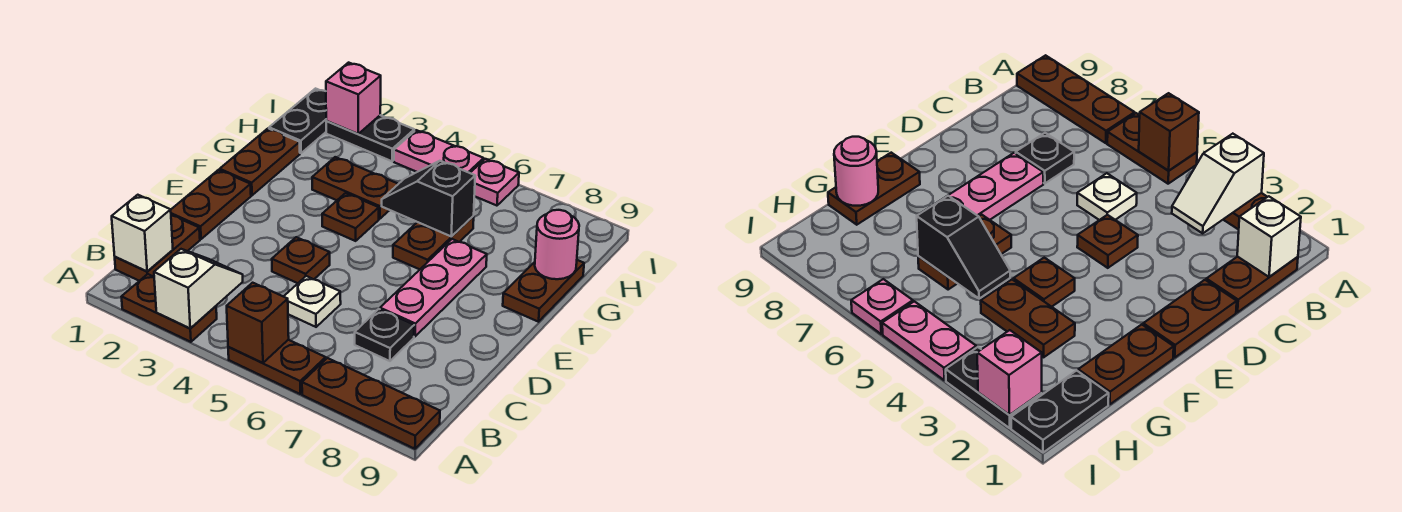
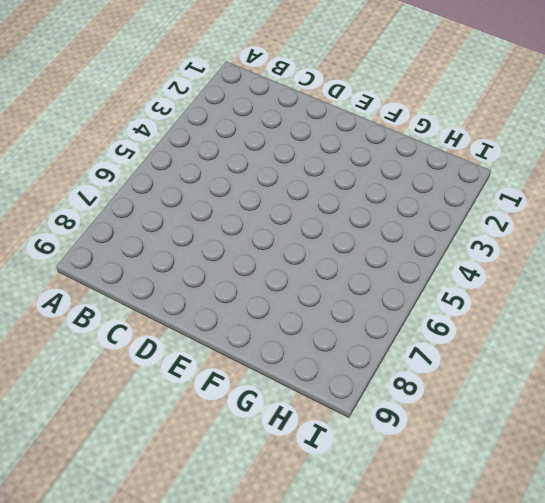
none -> brown 1x2 plate [122,274,217,342]
none -> brown 1x2 plate [228,340,326,394]
none -> brown 1x3 plate [302,358,440,449]

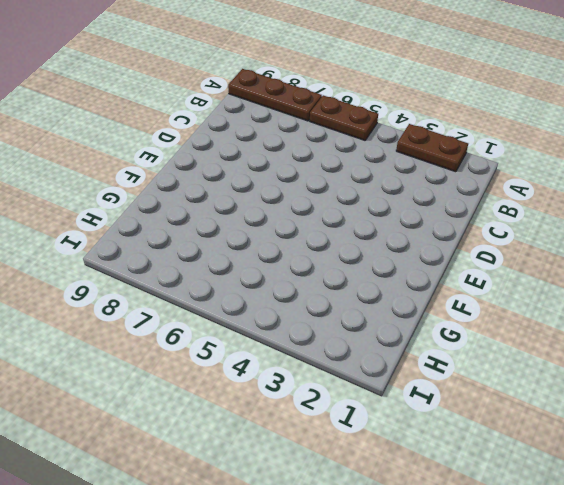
none -> brown 1x2 plate [115,215,200,281]
none -> white 1x1 plate [284,276,341,327]
none -> black 1x1 plate [355,309,414,361]

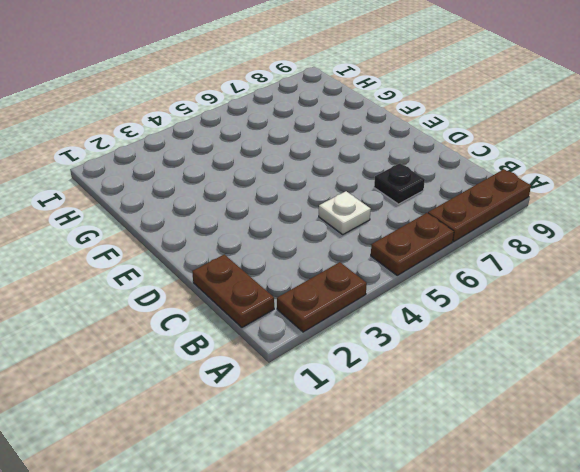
none -> brown 1x2 plate [171,170,251,239]
none -> brown 1x1 plate [272,237,330,283]
none -> pink 1x3 plate [380,239,487,336]

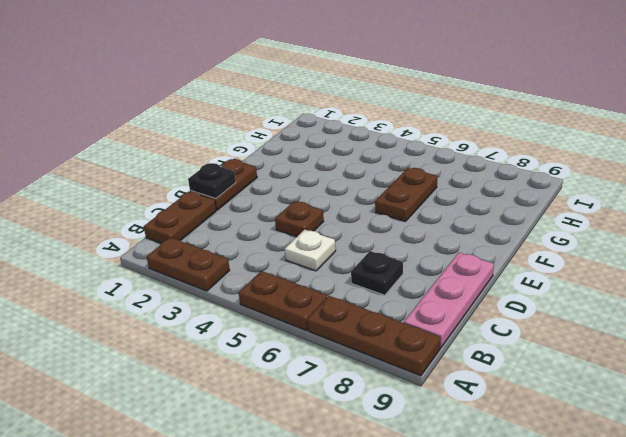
pink 1x3 plate [404,253,494,348] -> pink 1x3 plate moved to [380,239,487,336]
black 1x1 plate [188,163,236,199] -> none
none -> brown 1x2 plate [220,129,300,195]
none -> brown 1x1 plate [322,193,379,241]
none -> brown 1x2 plate [503,260,584,322]

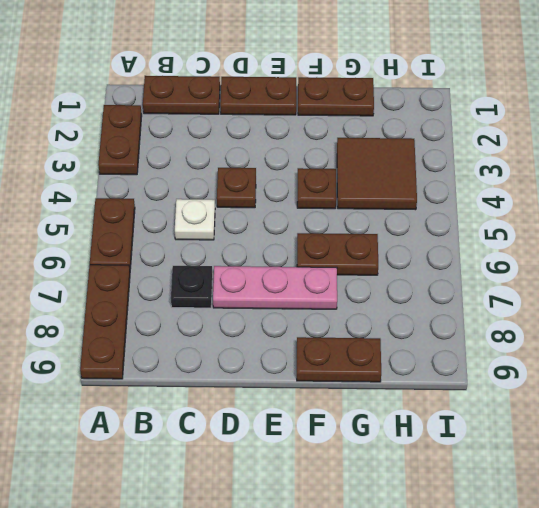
brown 2x2 tile [337,138,417,210] -> brown 1x2 plate [312,157,398,219]
none -> black 1x2 plate [269,89,326,153]
none -> black 1x2 plate [326,115,414,161]
none -> pink 1x2 plate [394,130,484,173]

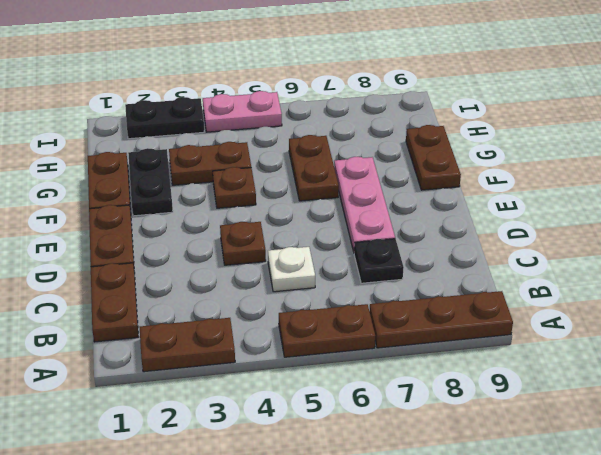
black 1x2 plate [128,148,173,216] -> black 1x2 plate moved to [269,89,326,153]
none -> pink 1x1 plate [471,159,519,206]
none -> white 1x2 slope [154,249,243,328]
none -> brown 1x1 brick [227,283,289,363]

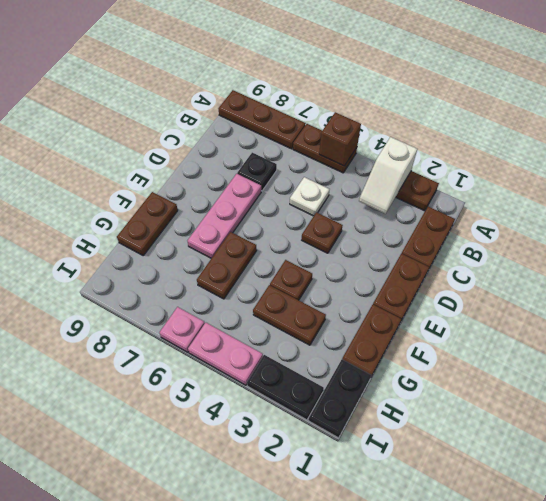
none -> white 1x1 brick [112,195,173,271]
none -> black 1x2 slope [382,161,475,237]
none -> pink 1x1 round brick [535,210,579,279]

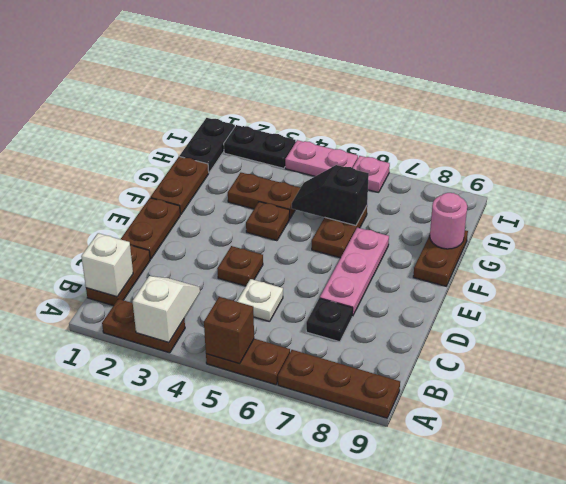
none -> pink 1x1 brick [326,63,381,134]

